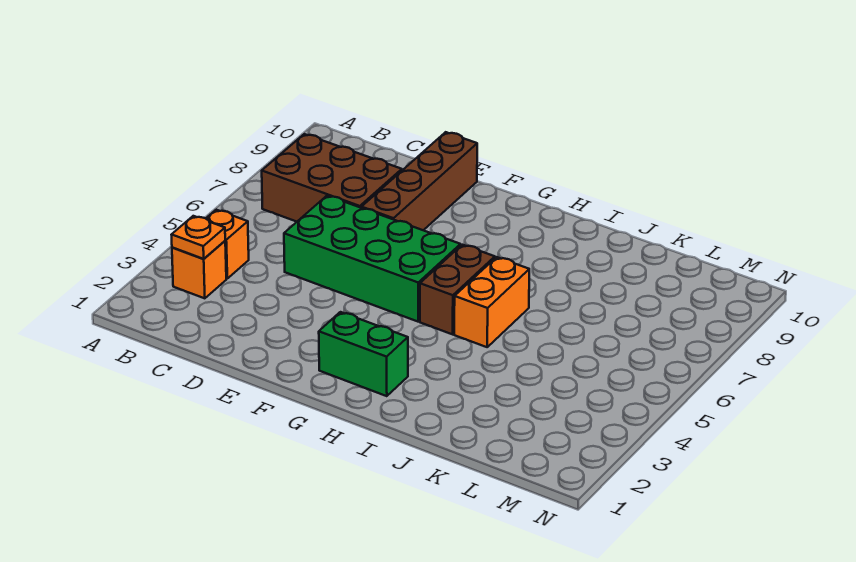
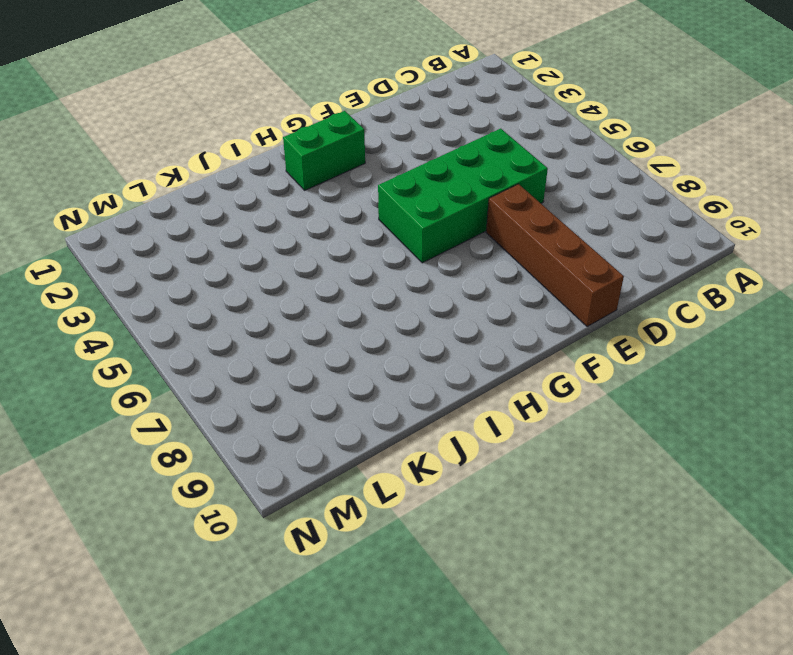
none -> orange 1x1 brick [172,241,226,298]
none -> orange 1x1 brick [206,210,249,278]

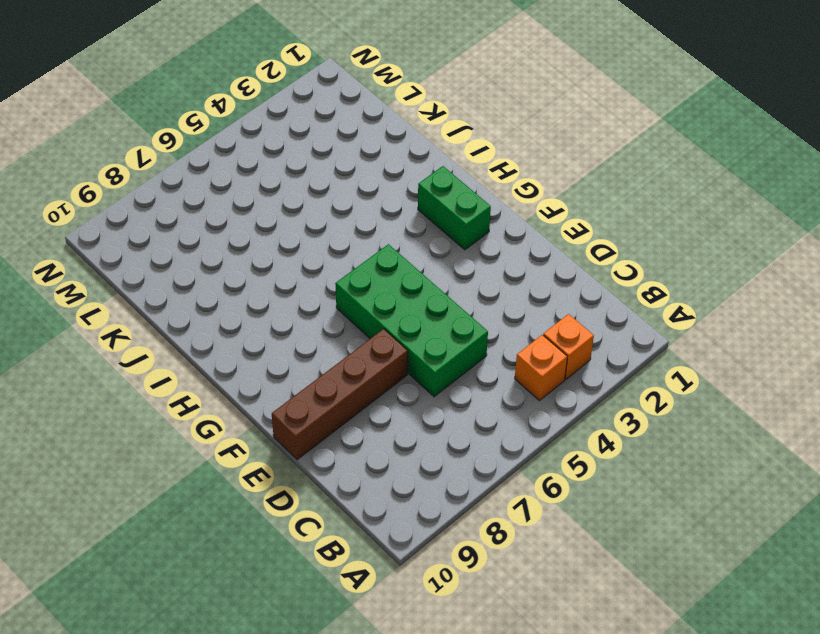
none -> brown 2x3 brick [262,134,402,222]
none -> brown 1x2 brick [420,245,495,334]

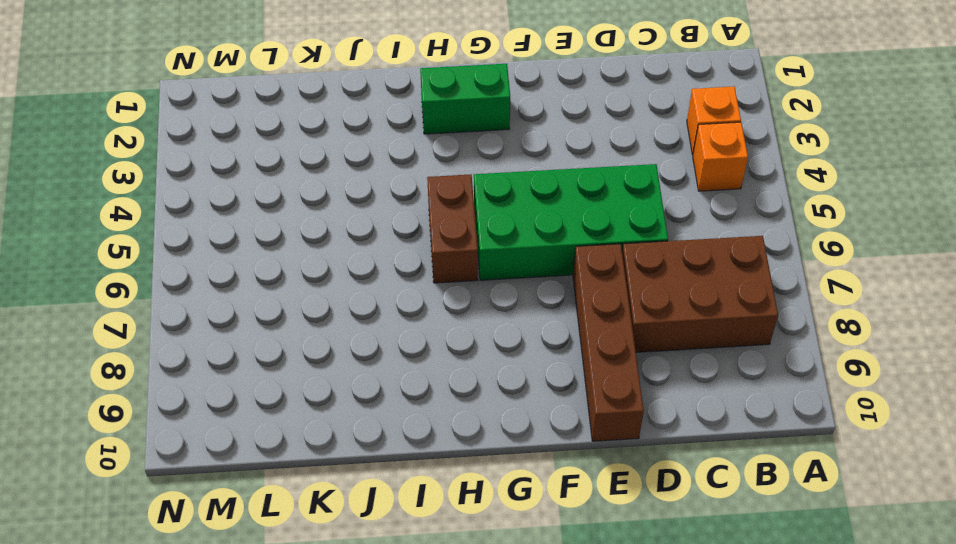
none -> orange 1x2 brick [454,257,529,347]
none -> orange 1x1 plate [172,216,225,259]

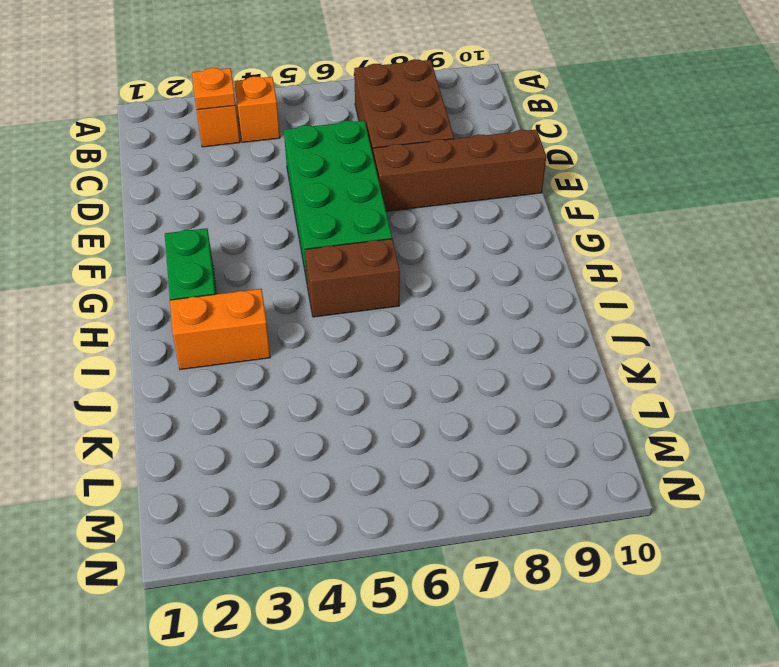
orange 1x2 brick [170,289,270,370] -> orange 1x2 brick moved to [454,257,529,347]

